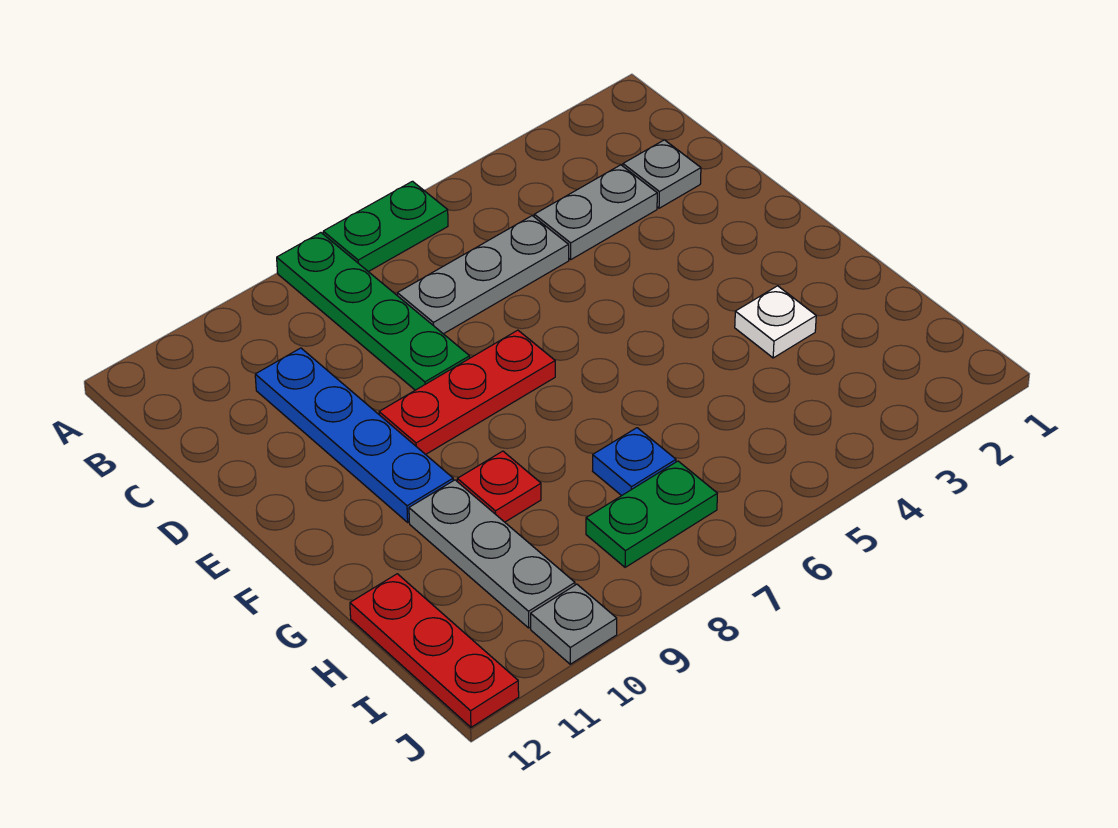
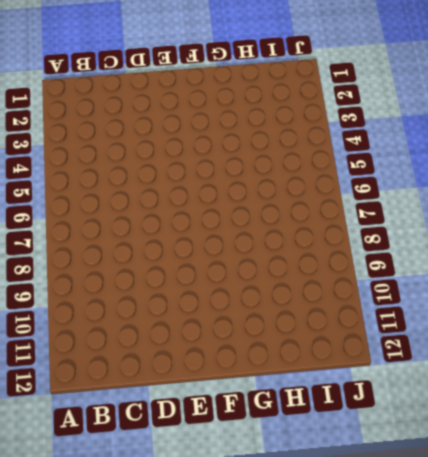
none -> green 1x2 plate [323,181,448,272]
none -> green 1x4 plate [277,233,470,390]
none -> grey 1x1 plate [623,140,701,208]

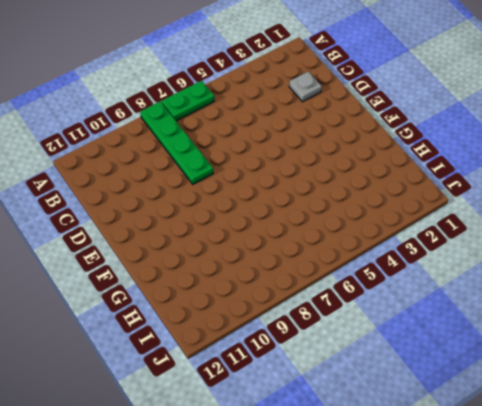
none -> grey 1x2 plate [534,165,657,260]
none -> grey 1x3 plate [397,216,569,334]
none -> blue 1x4 plate [255,348,453,522]

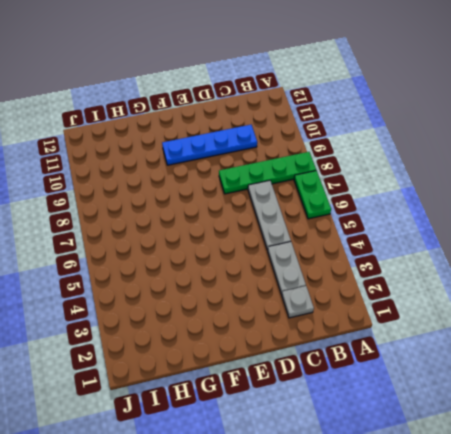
none -> red 1x3 plate [379,330,555,454]
none -> white 1x1 plate [735,286,816,358]
none -> red 1x1 plate [457,451,541,522]

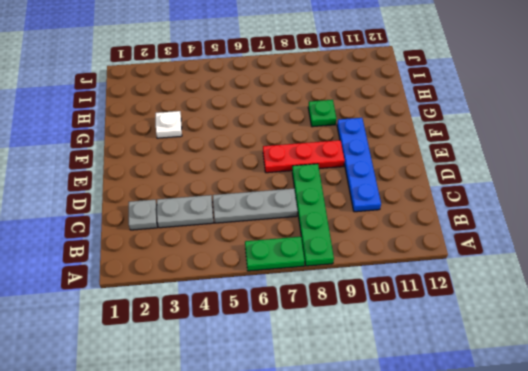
green 1x1 plate [308,100,336,127] -> red 1x1 plate [457,451,541,522]
none -> grey 1x3 plate [409,480,575,628]
none -> blue 1x1 plate [593,428,676,496]
none -> red 1x3 plate [350,574,519,727]

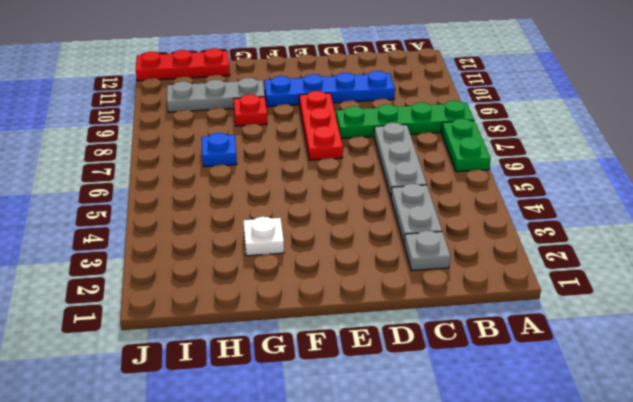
none -> green 1x2 plate [586,461,717,567]
none -> grey 1x1 plate [531,584,617,664]

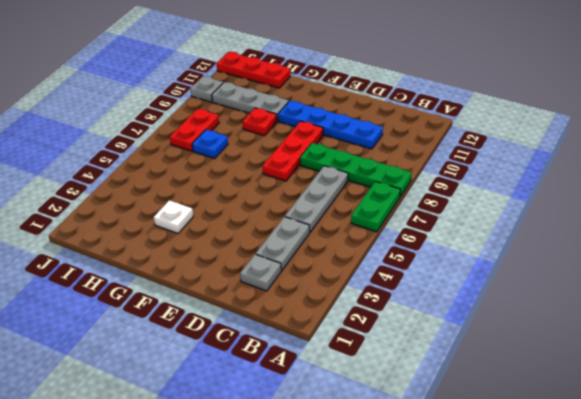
red 1x2 plate [170,109,219,151] -> green 1x2 plate [586,461,717,567]

